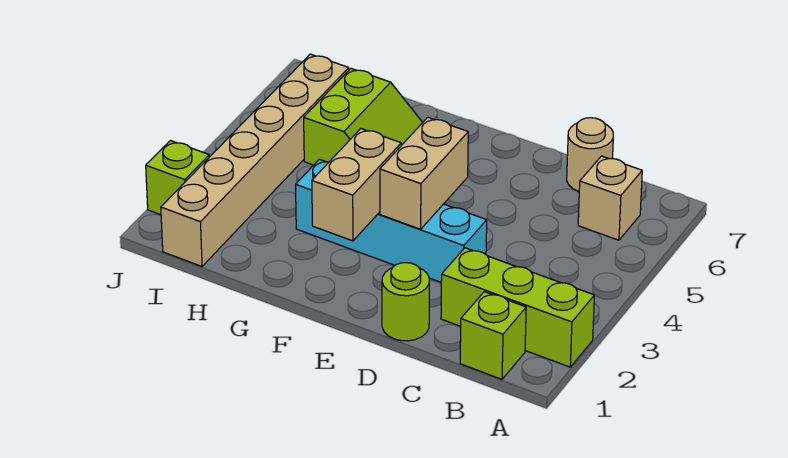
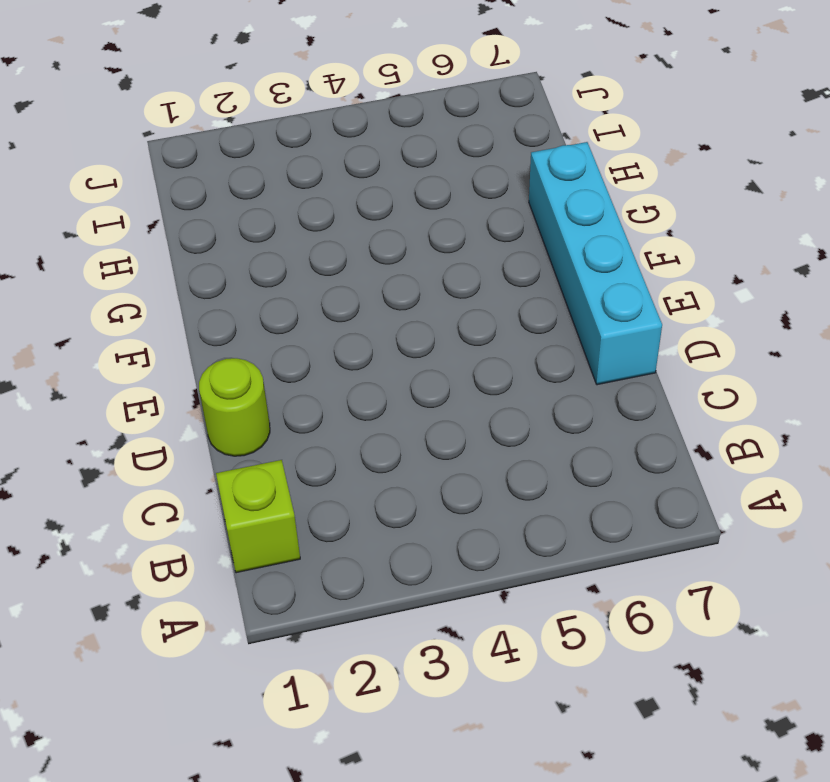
cyan 1x4 brick [529,142,662,385] -> cyan 1x4 brick moved to [296,159,487,282]
none -> lime 1x3 brick [441,248,594,367]
none -> tan 1x1 brick [578,156,642,240]

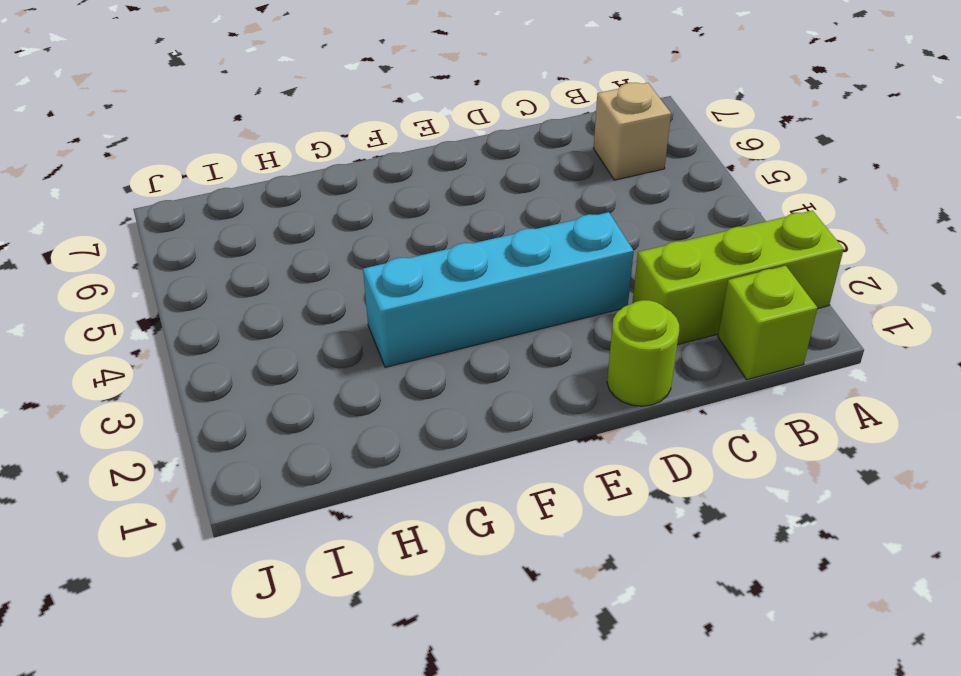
none -> tan 1x1 round brick [567,118,613,191]
none -> lime 2x2 slope [304,68,423,165]

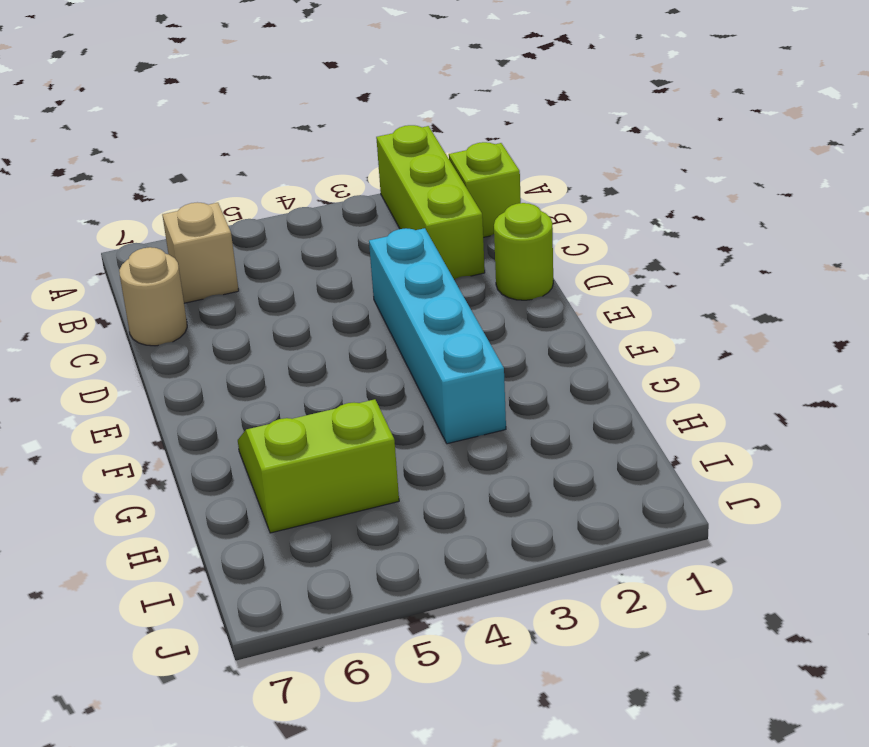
none -> tan 1x6 brick [161,54,349,266]
none -> lime 1x1 brick [146,141,209,215]

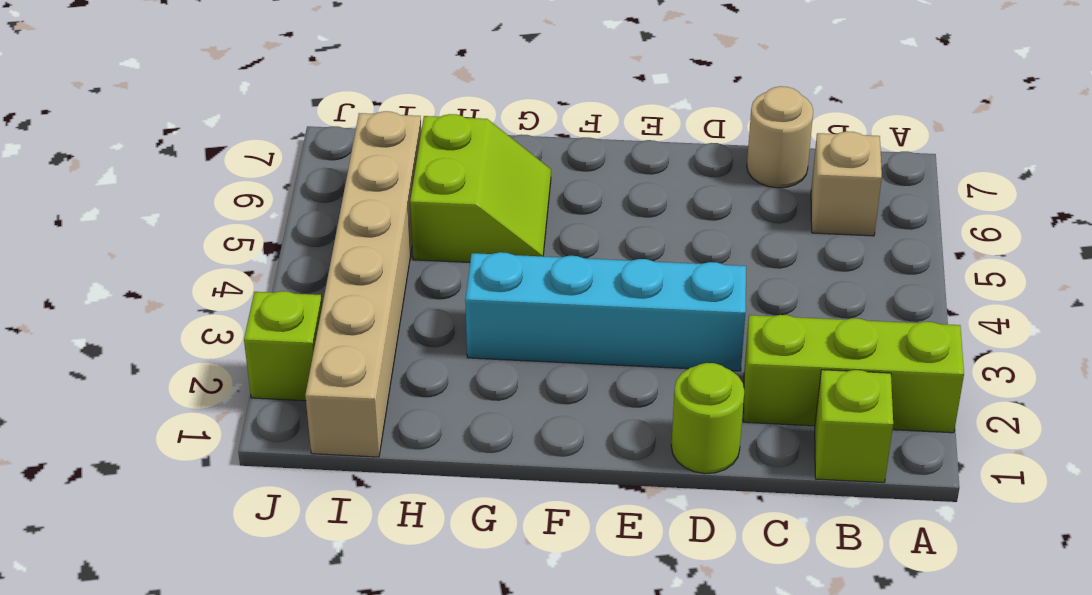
none -> tan 1x2 brick [380,117,468,229]
none -> tan 1x2 brick [312,129,401,241]

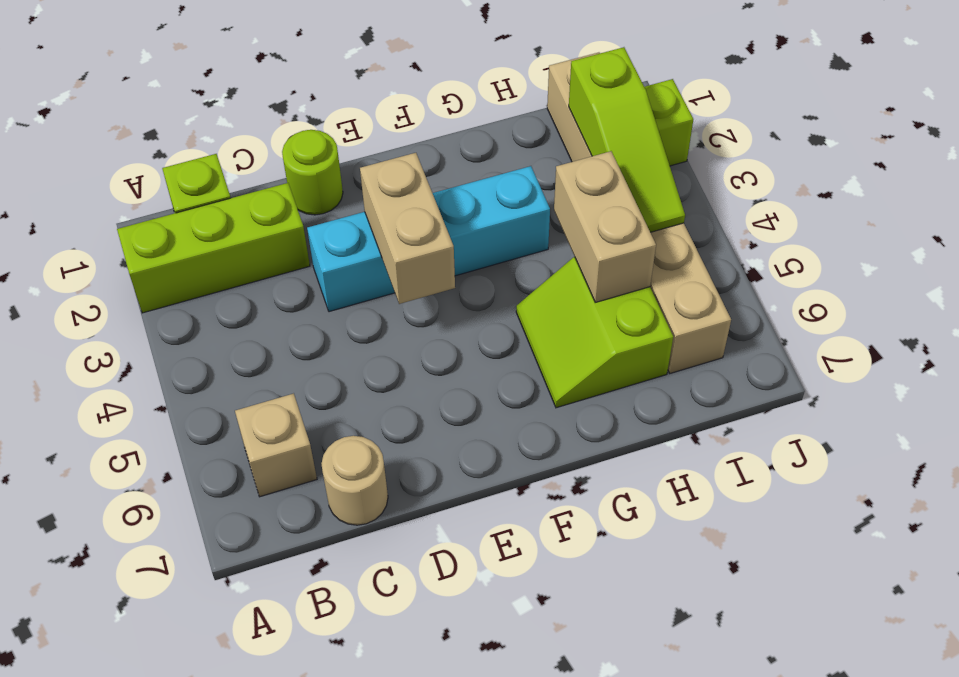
tan 1x2 brick [554,151,656,302] -> tan 1x2 brick moved to [312,129,401,241]
lime 1x3 slope [569,47,685,232] -> none

